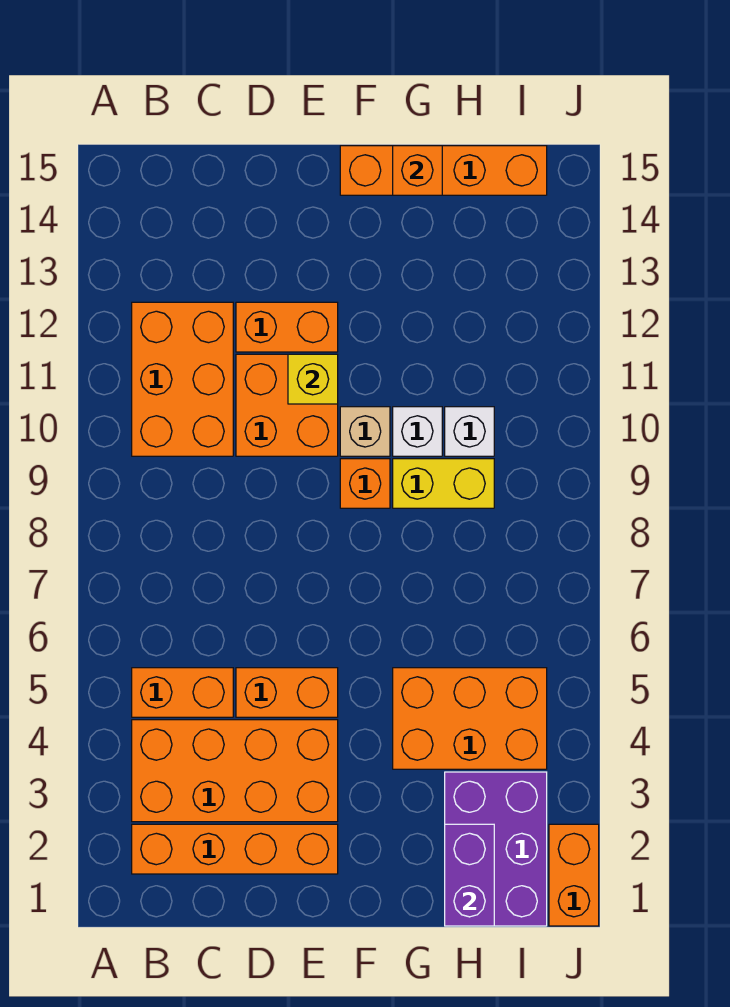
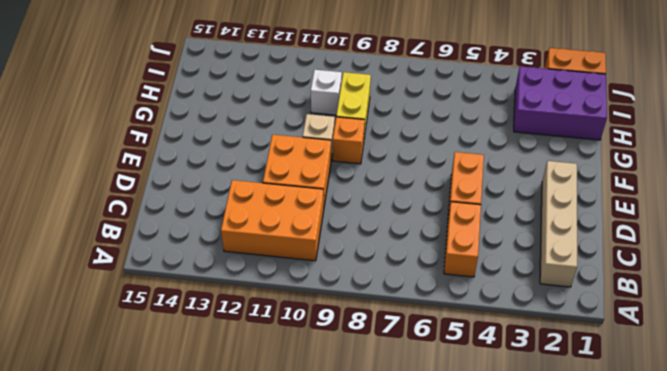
tan 1x4 brick [540,161,577,287] -> orange 1x4 brick [132,824,338,874]
none -> orange 2x4 brick [132,720,338,822]
none -> orange 1x2 brick [236,302,338,352]
none -> orange 1x4 brick [340,146,547,195]

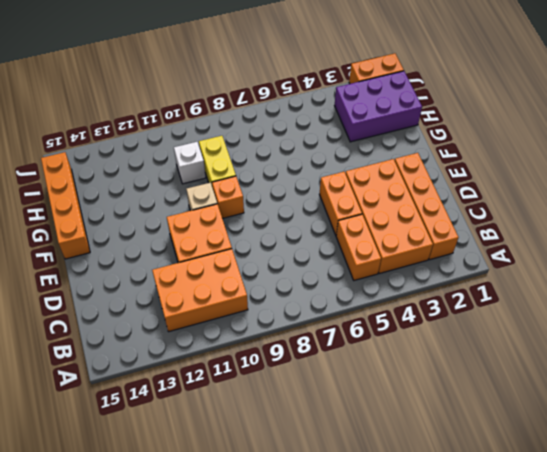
none -> orange 1x2 brick [236,302,338,352]
none -> orange 2x3 brick [393,668,547,769]
none -> white 1x1 brick [393,407,442,456]

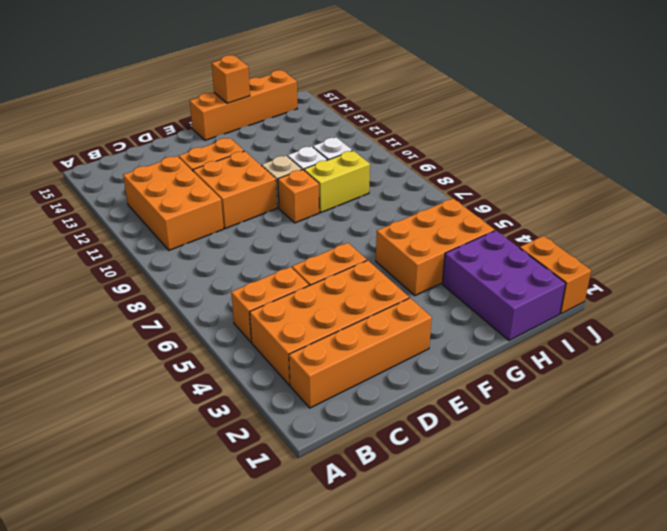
none -> yellow 1x1 brick [288,354,338,404]
none -> purple 1x2 brick [445,824,494,926]

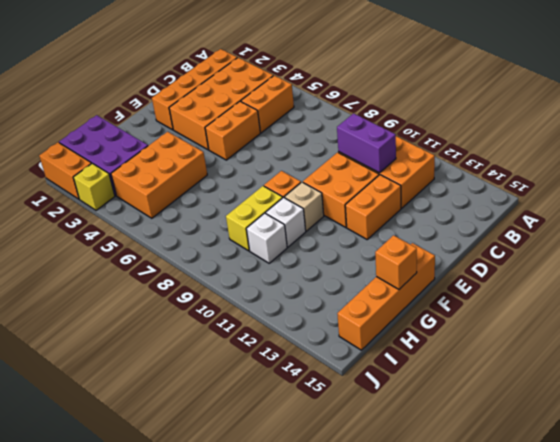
purple 1x2 brick [337,113,396,173] -> purple 1x2 brick moved to [445,824,494,926]
yellow 1x1 brick [73,163,115,210] -> yellow 1x1 brick moved to [288,354,338,404]

